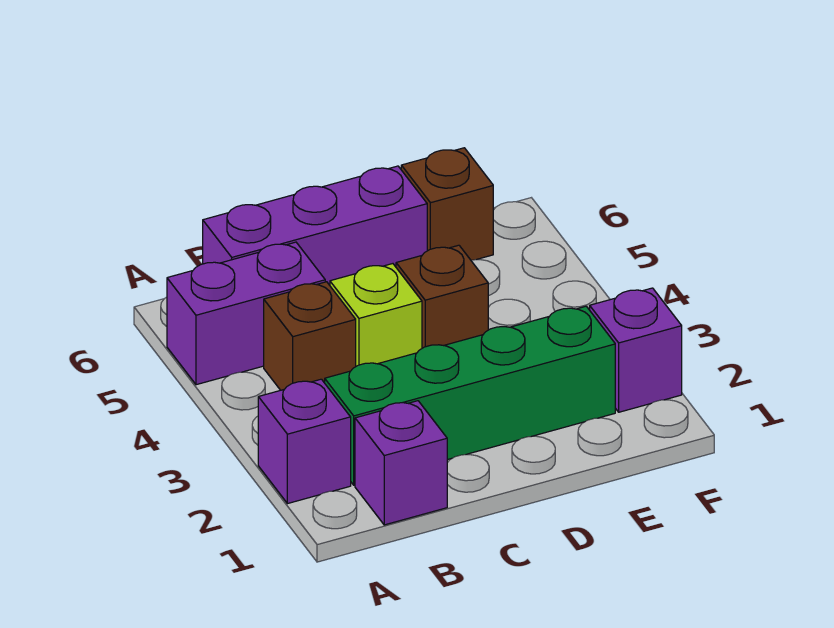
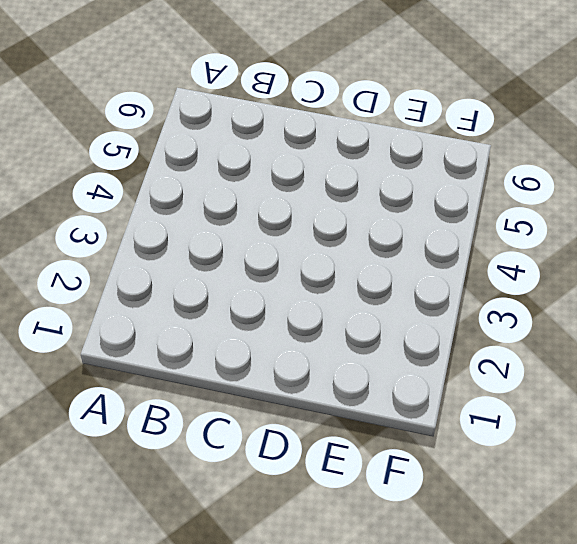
none -> purple 1x1 brick [258,379,351,504]
none -> purple 1x2 brick [167,242,325,385]

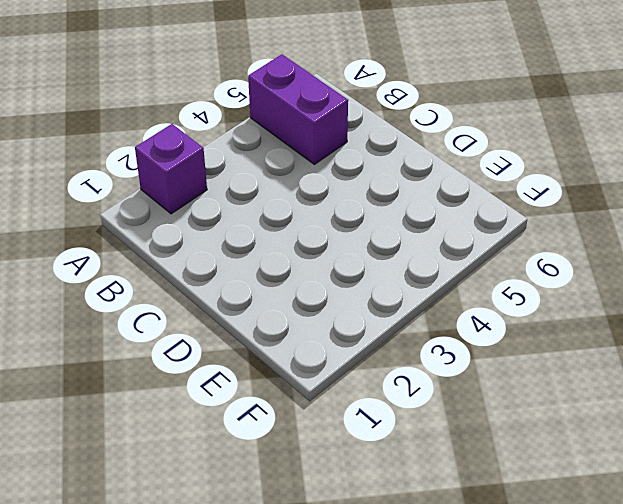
none -> purple 1x1 brick [355,401,447,525]
none -> green 1x4 brick [325,306,615,485]

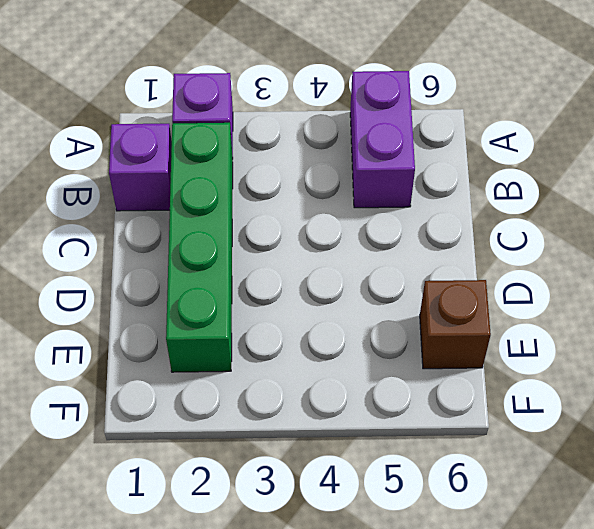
none -> brown 1x1 brick [264,282,356,390]
none -> purple 1x3 brick [203,166,427,285]

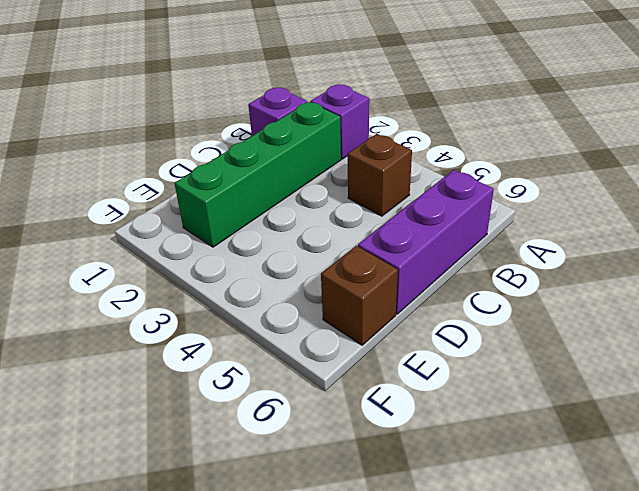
none -> purple 1x2 brick [167,242,325,385]
none -> lime 1x1 brick [330,264,422,366]

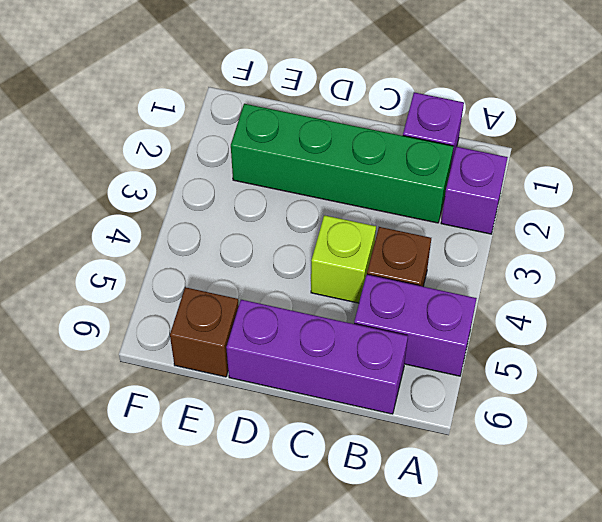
none -> brown 1x1 brick [396,245,488,348]
none -> purple 1x1 brick [590,288,682,412]

